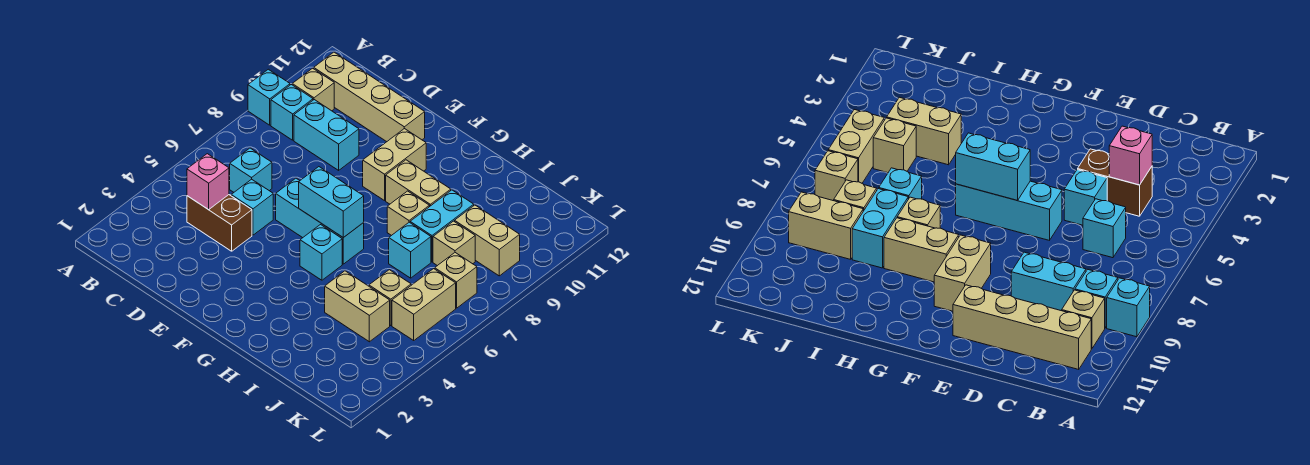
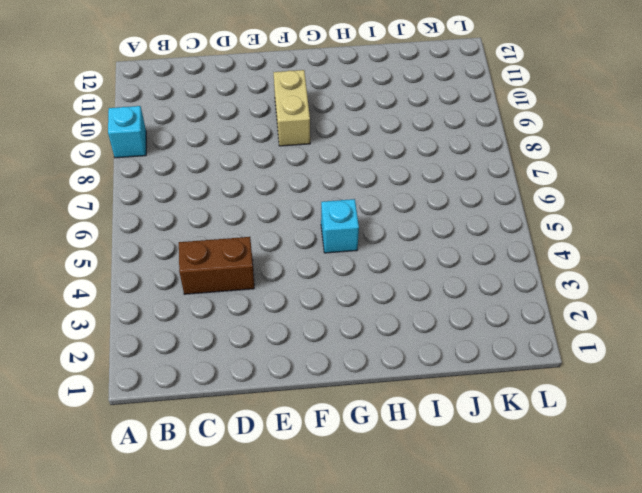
none -> cyan 1x1 brick [271,85,313,140]
none -> tan 1x1 brick [292,68,334,111]
none -> tan 1x4 brick [314,52,425,142]

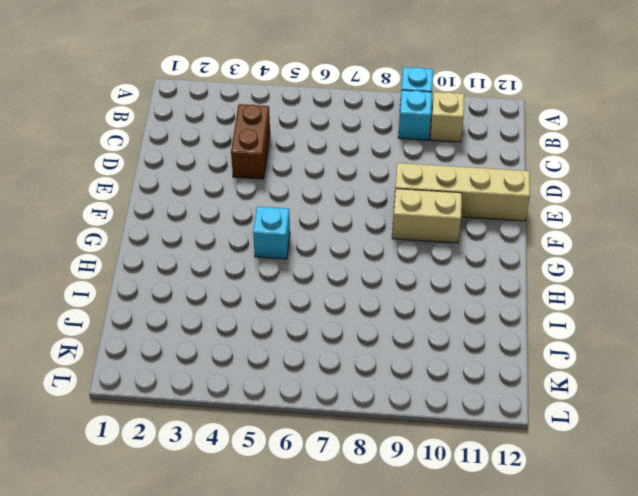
tan 1x4 brick [395,163,530,221] -> tan 1x4 brick turned to [314,52,425,142]
none -> cyan 1x1 brick [230,148,272,192]
none -> cyan 1x2 brick [294,100,359,170]
none -> cyan 1x1 brick [231,179,273,235]

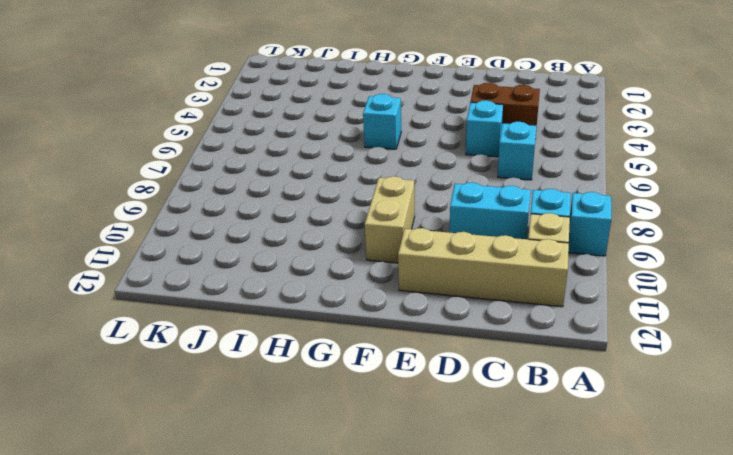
none -> cyan 1x3 brick [276,178,364,264]
none -> tan 1x2 brick [386,160,451,207]
none -> tan 1x1 brick [387,191,429,236]

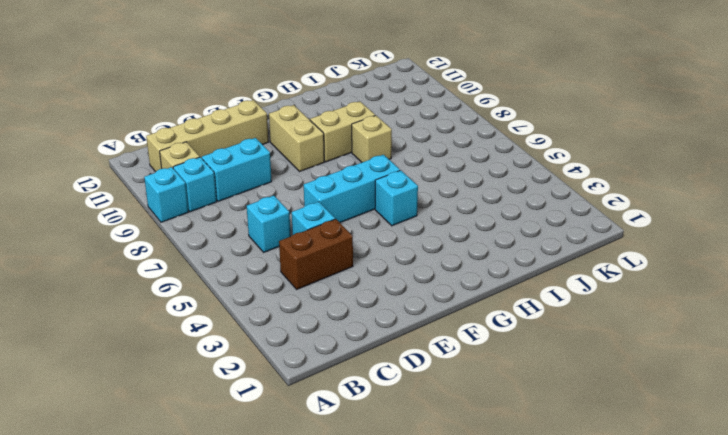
none -> tan 1x2 brick [325,271,390,342]
none -> cyan 1x1 brick [389,222,431,278]
none -> cyan 1x2 brick [410,190,474,262]

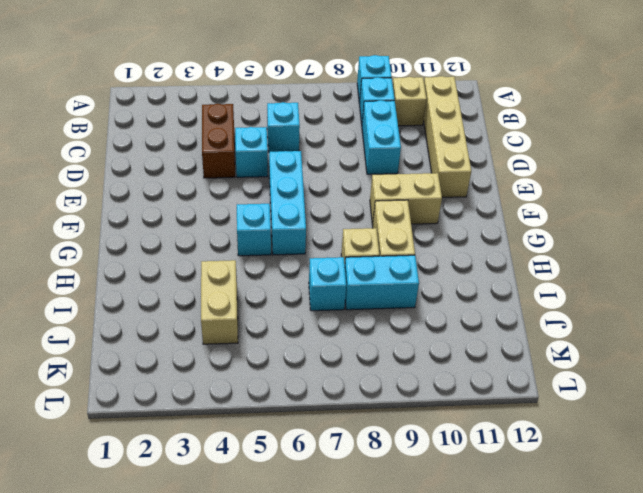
none -> tan 1x1 brick [369,270,411,326]
none -> tan 1x1 brick [433,221,475,266]
none -> tan 1x2 brick [455,205,520,276]

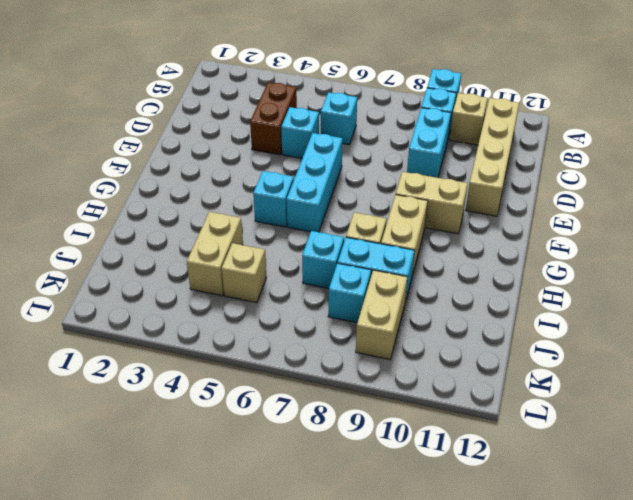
cyan 1x1 brick [328,263,371,323] -> tan 1x1 brick [433,221,475,266]
none -> tan 1x2 brick [392,269,456,340]
none -> tan 1x1 brick [435,253,477,308]
none -> pink 1x1 brick [187,154,229,210]

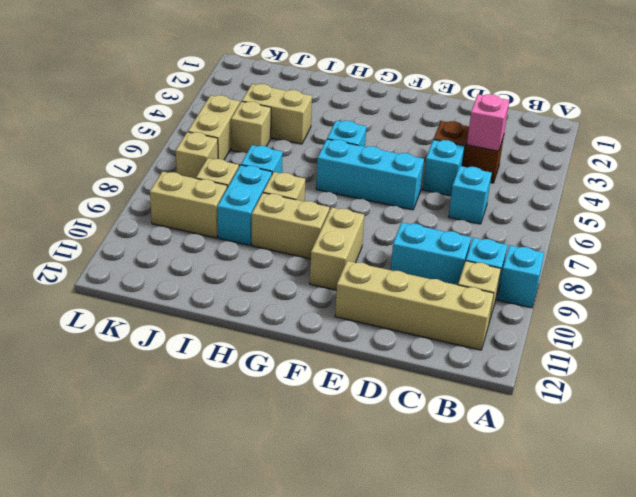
none -> cyan 1x2 brick [299,167,364,238]

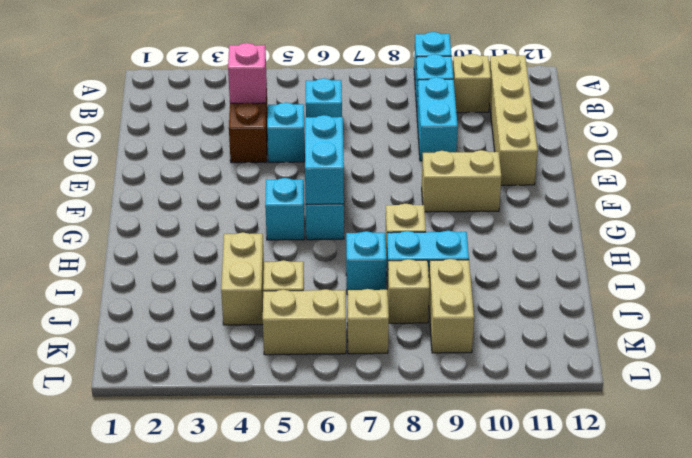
none -> tan 1x2 brick [386,160,451,207]

